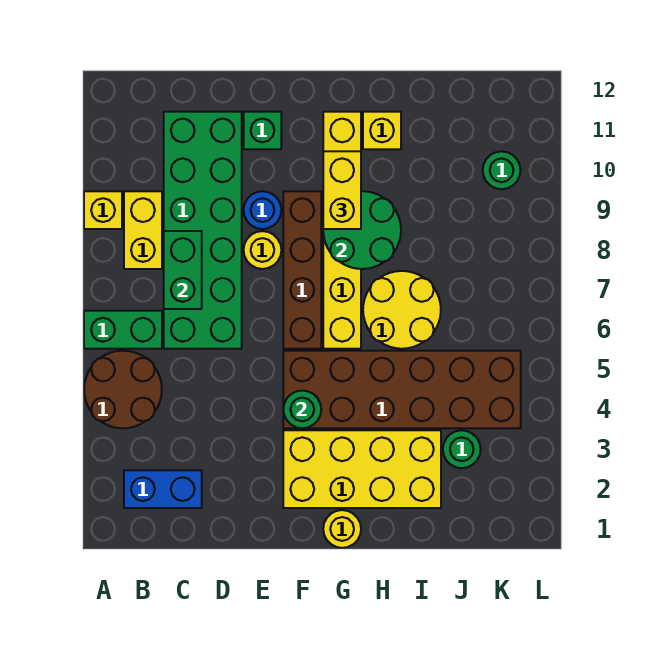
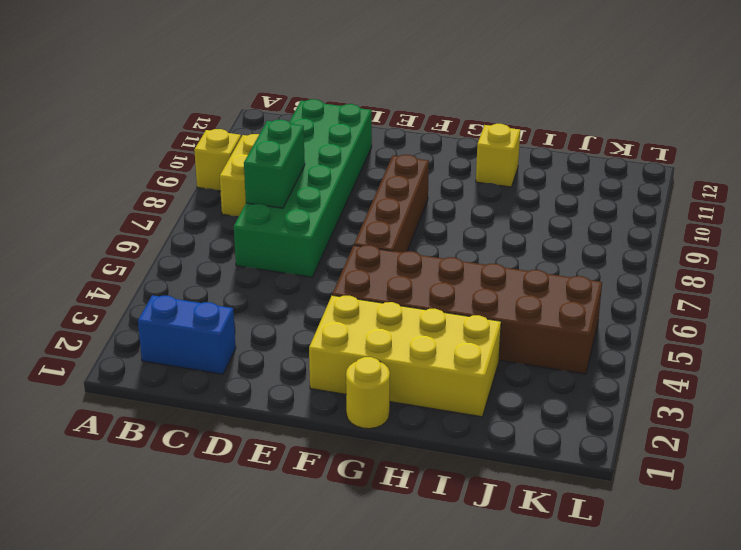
none -> brown 2x2 round brick [84,351,162,428]
none -> green 1x2 brick [84,311,162,349]
none -> yellow 1x1 round brick [244,231,281,269]

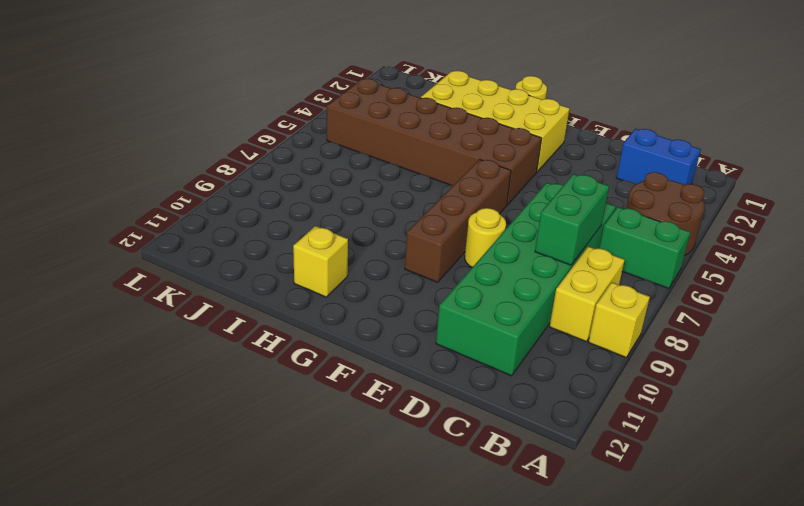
none -> blue 1x1 round brick [244,191,281,229]
none -> green 1x1 brick [244,112,281,149]
none -> yellow 1x6 brick [323,112,361,349]

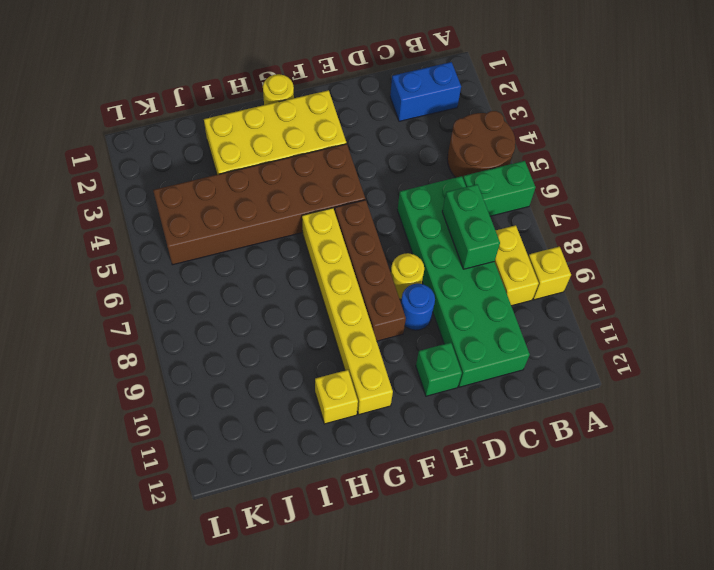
none -> yellow 2x2 round brick [363,271,441,349]
none -> green 1x1 round brick [443,430,481,468]
none -> green 1x1 round brick [483,151,521,189]

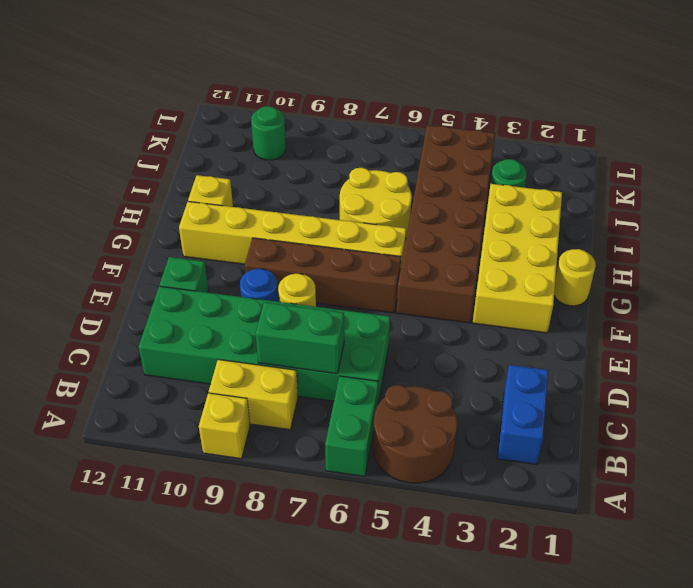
none -> green 1x1 round brick [283,391,321,428]
none -> green 2x2 round brick [323,191,401,269]
none -> yellow 1x2 brick [323,151,361,229]

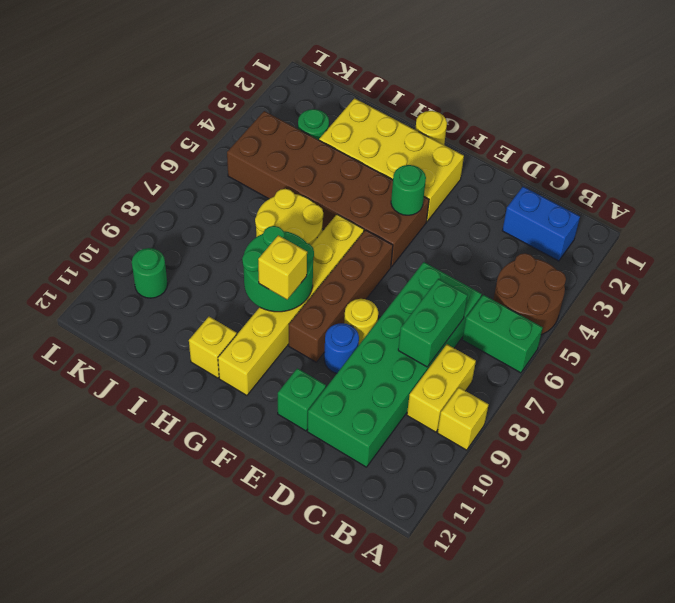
yellow 1x1 brick [258,235,307,299] -> yellow 1x2 brick [323,151,361,229]

